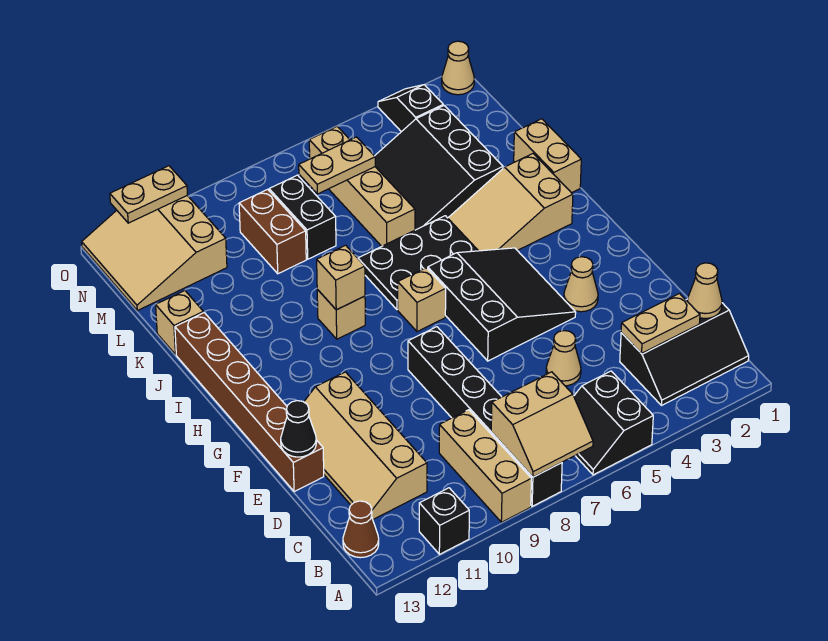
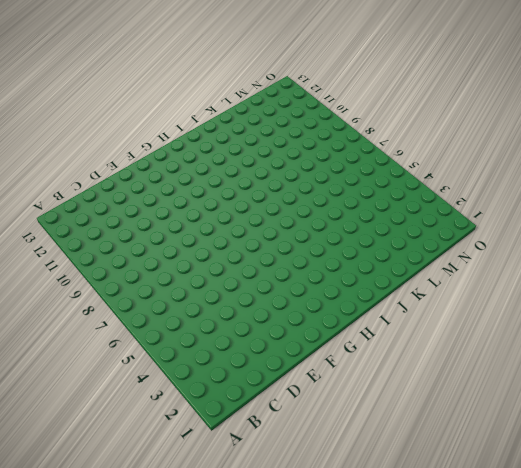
none -> black 2x2 slope [574,371,653,475]
none -> black 1x6 brick [408,327,562,506]
none -> tan 1x3 brick [439,410,531,522]
none -> black 1x1 brick [419,488,469,554]

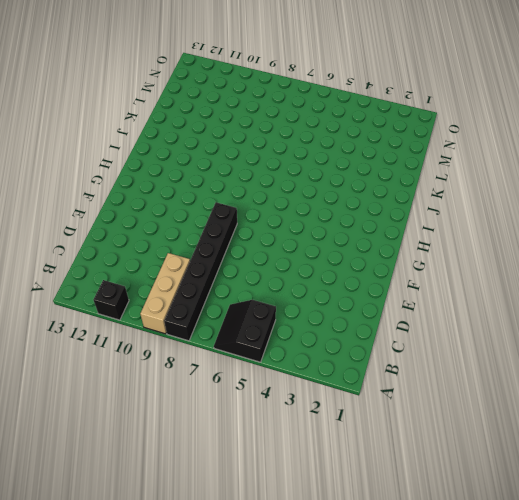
none -> black 2x3 slope [620,299,749,406]
none -> brown 1x1 cone [343,501,379,558]
none -> tan 2x4 slope [304,372,427,519]
none -> tan 1x1 cone [546,331,581,386]

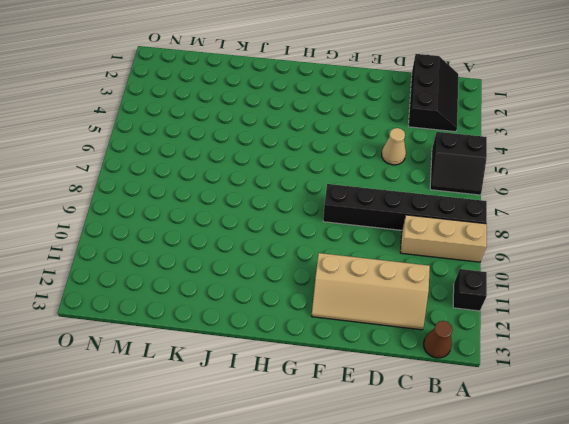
none -> brown 1x6 brick [175,313,324,492]
none -> tan 1x1 cone [564,257,598,312]
none -> black 3x3 slope [428,248,576,361]
none -> tan 1x1 brick [398,268,446,332]

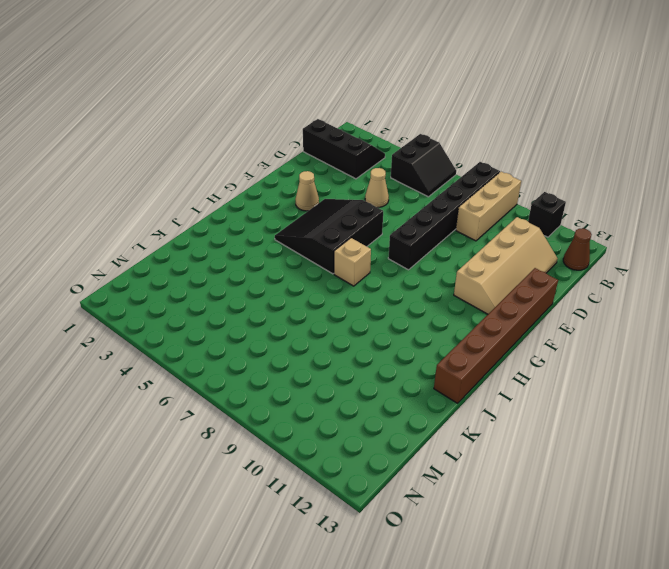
none -> tan 2x3 slope [448,154,573,251]
none -> black 2x3 plate [358,216,478,310]
none -> tan 1x1 brick [317,290,365,339]
none -> tan 1x2 brick [514,119,581,193]

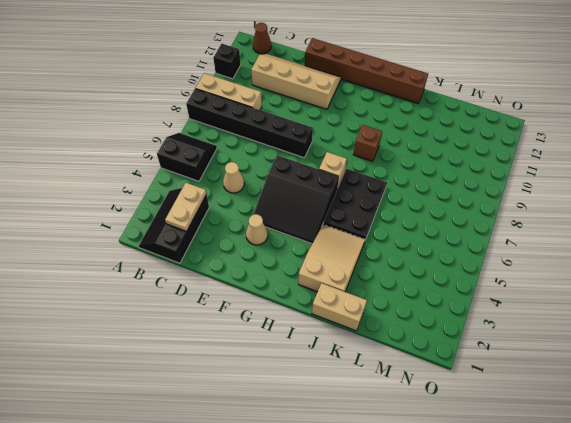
brown 1x1 brick [353,125,382,161] -> tan 1x1 brick [317,290,365,339]
none -> black 3x3 slope [375,106,503,230]
none -> tan 1x4 brick [309,126,415,246]
none -> tan 1x1 brick [156,291,203,355]
none -> black 1x2 brick [269,175,336,259]

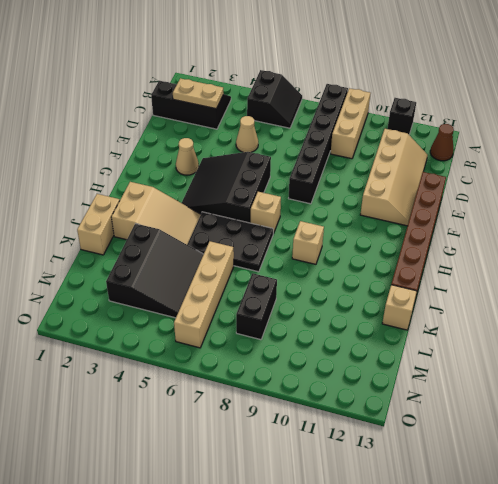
none -> brown 1x2 brick [239,189,306,274]
none -> tan 3x3 slope [82,196,227,311]
none -> black 1x2 slope [378,85,443,132]
none -> tan 1x1 cone [442,41,474,95]

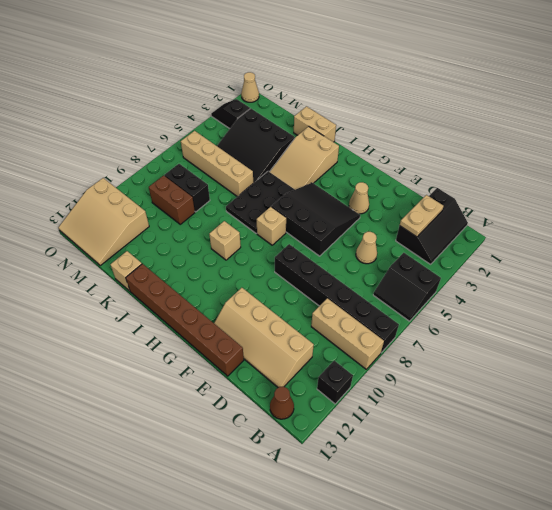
none -> tan 2x2 slope [491,372,593,477]
none -> tan 1x1 cone [687,263,722,318]
none -> black 1x1 cone [281,401,316,457]
none -> tan 1x1 brick [317,245,365,310]

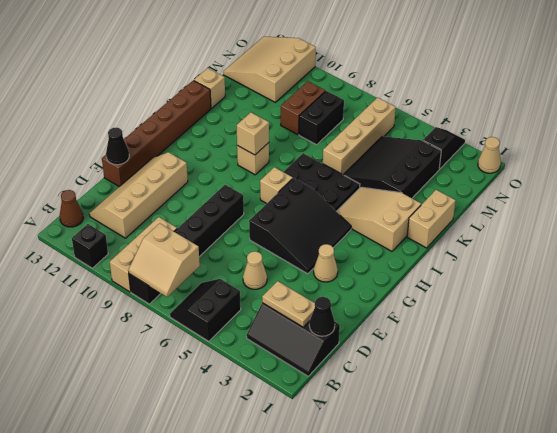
black 1x1 cone [309,297,335,336] -> tan 1x1 cone [687,263,722,318]
none -> tan 1x2 plate [299,137,375,194]
none -> tan 1x2 plate [110,166,187,223]

